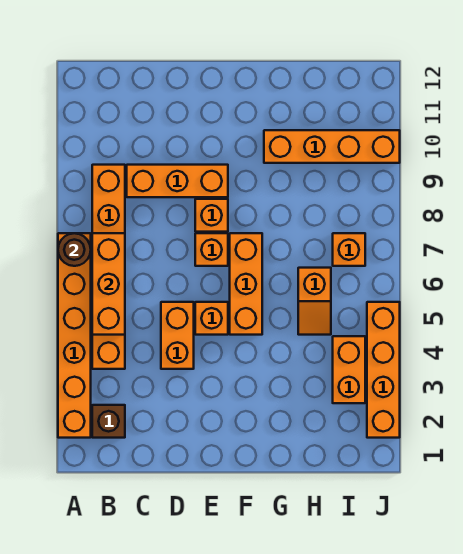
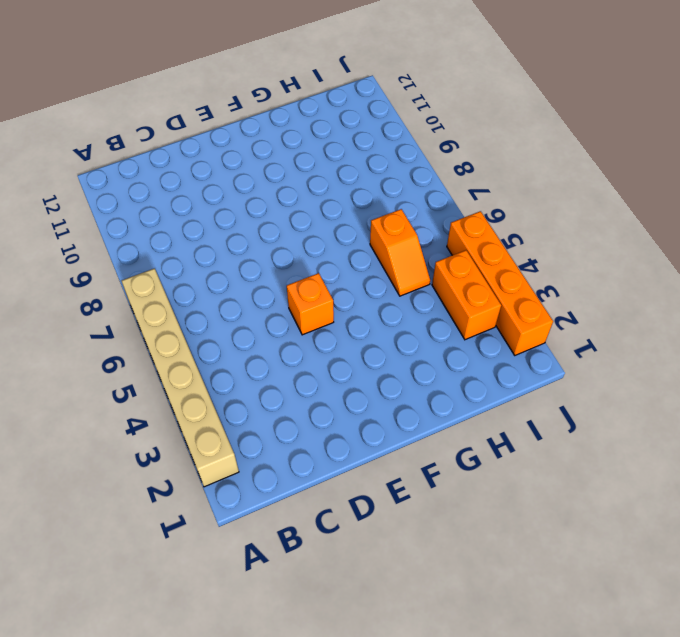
tan 1x6 brick [122,268,239,487] -> orange 1x6 brick [58,233,91,438]
none -> brown 1x1 brick [92,405,125,438]
none -> orange 1x6 brick [92,165,125,369]
none -> orange 1x3 brick [127,165,228,197]

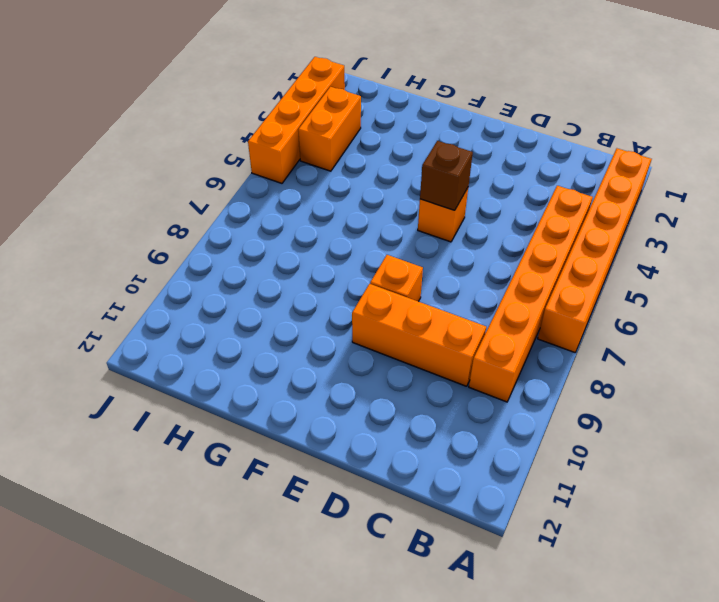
brown 1x1 brick [420,141,473,210] -> brown 1x1 brick moved to [92,405,125,438]
none -> orange 1x2 brick [161,302,194,369]
none -> orange 1x1 brick [195,233,228,266]
none -> orange 1x3 brick [230,233,262,335]

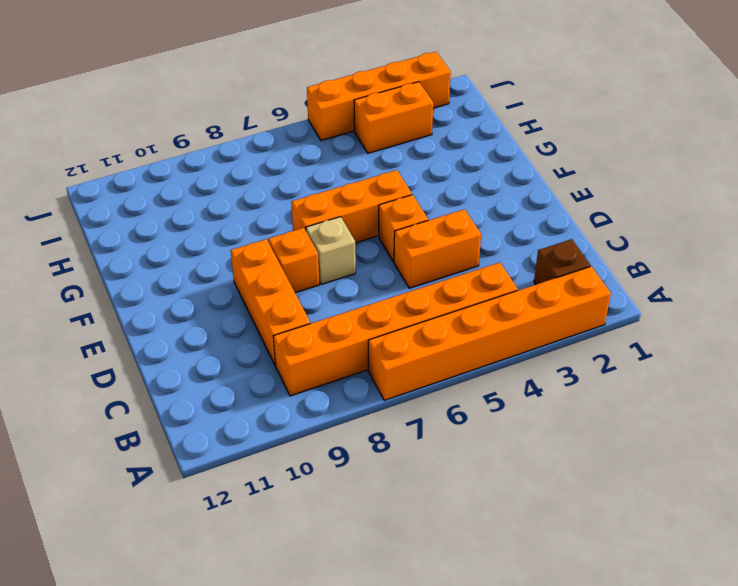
tan 1x1 brick [306,217,356,284] -> orange 1x1 brick [195,233,228,266]
none -> orange 1x4 brick [264,130,400,163]
none -> orange 1x2 slope [298,268,331,335]
none -> orange 1x1 brick [333,233,365,266]

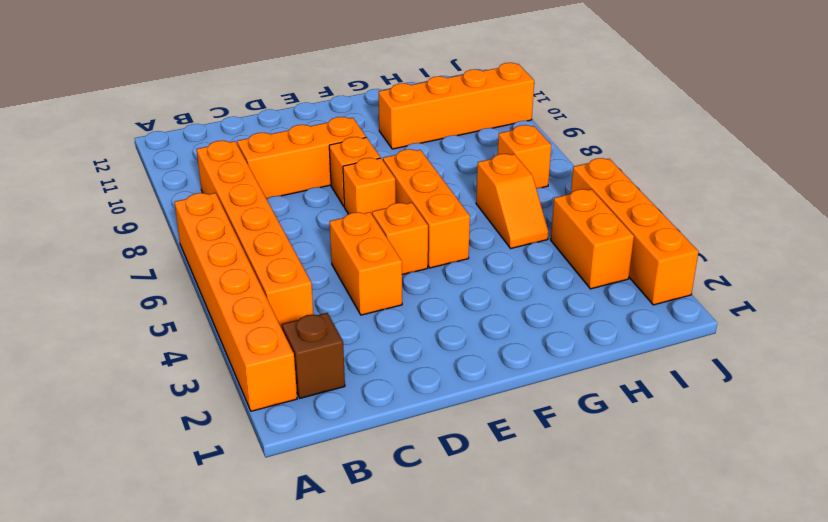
none -> brown 1x1 round brick [58,233,91,266]
none -> orange 1x3 brick [92,233,125,335]

